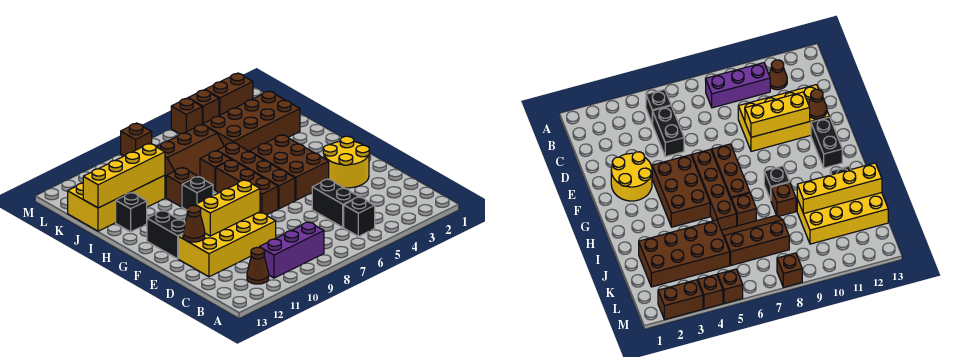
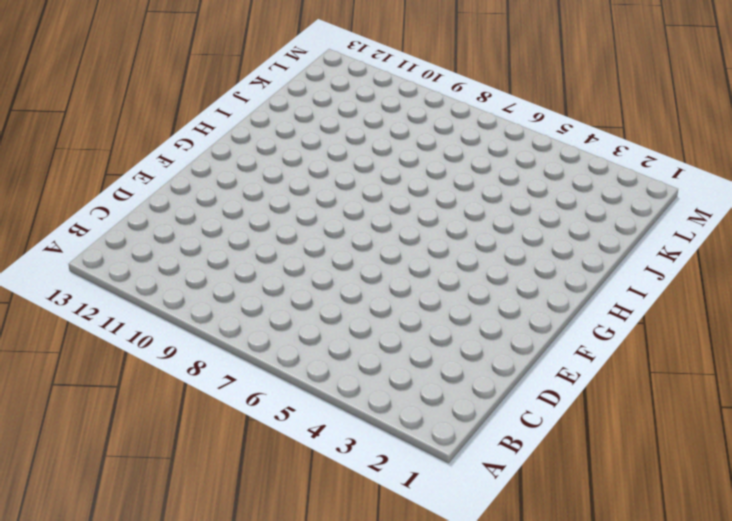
none -> black 1x1 brick [344,197,375,236]
none -> purple 1x3 brick [259,222,324,278]
none -> brown 1x1 cone [247,247,269,284]

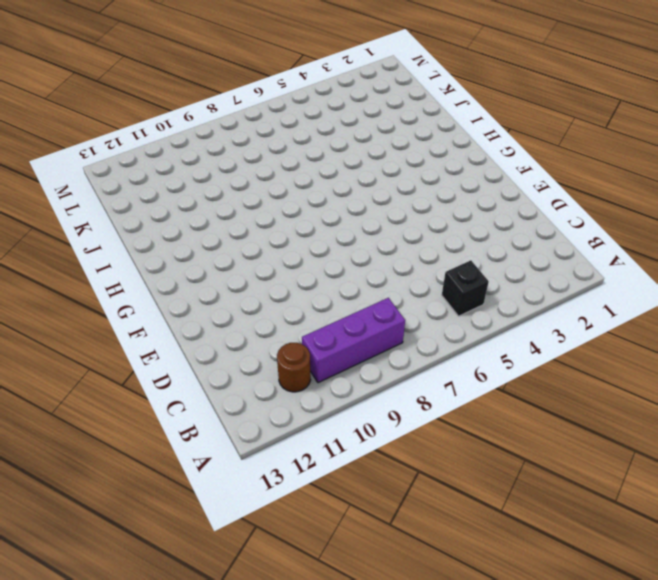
brown 1x1 round brick [277,343,311,392] -> brown 1x1 cone [247,247,269,284]
none -> black 1x2 brick [312,179,359,227]
none -> yellow 2x4 brick [178,212,276,277]
none -> yellow 2x2 round brick [323,136,369,188]

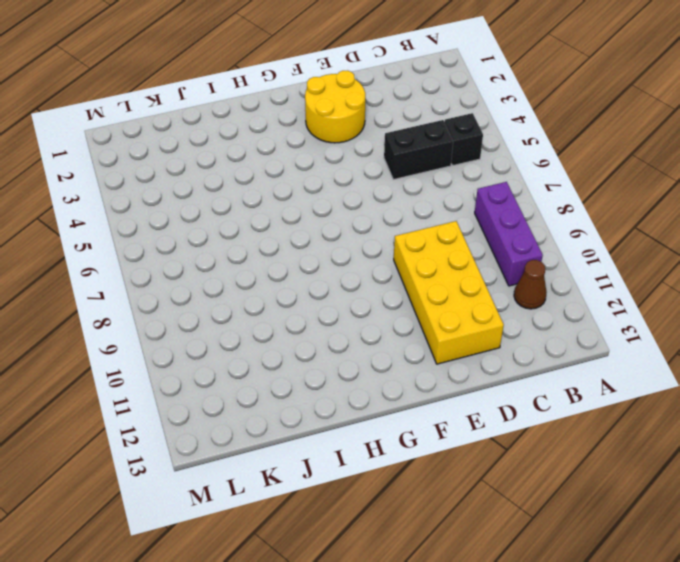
none -> brown 2x3 brick [250,135,329,200]
none -> brown 1x4 brick [217,143,295,209]
none -> brown 1x3 brick [216,160,278,215]

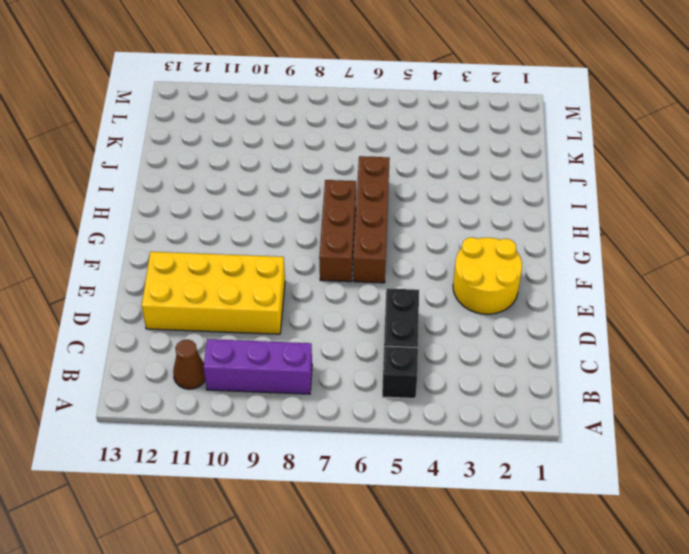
none -> brown 2x3 brick [250,135,329,200]
none -> black 1x2 brick [147,211,185,259]
none -> black 1x1 brick [182,176,213,210]

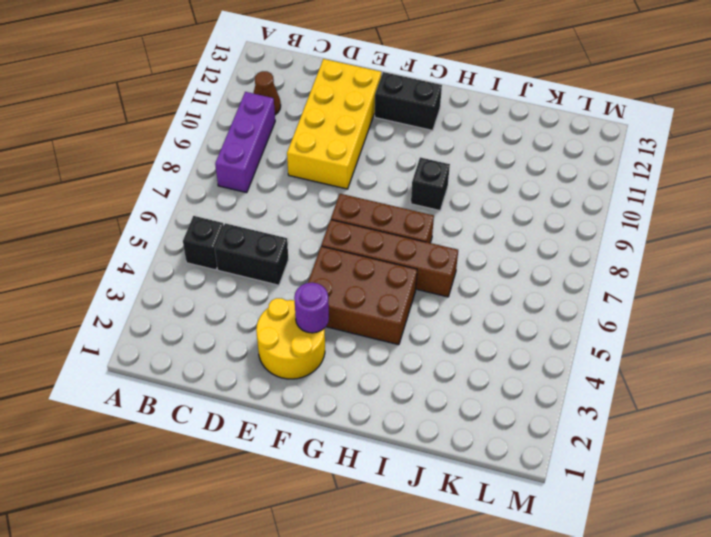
purple 1x1 round brick [294,283,329,333] -> none
none -> brown 1x1 brick [200,151,231,190]
none -> brown 1x1 brick [166,168,197,207]
none -> black 1x1 brick [116,193,147,232]

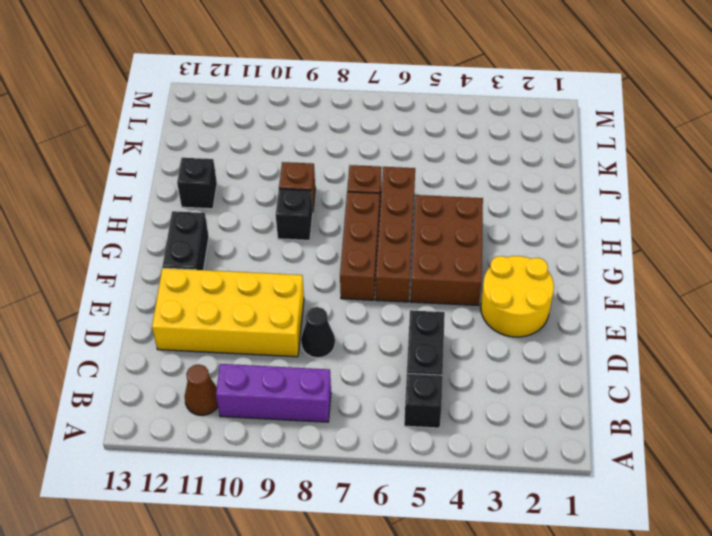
black 1x1 cone [301,307,335,358] -> none
none -> brown 2x4 brick [202,91,300,152]
none -> brown 2x3 slope [157,124,224,180]
none -> yellow 2x4 brick [68,175,165,231]

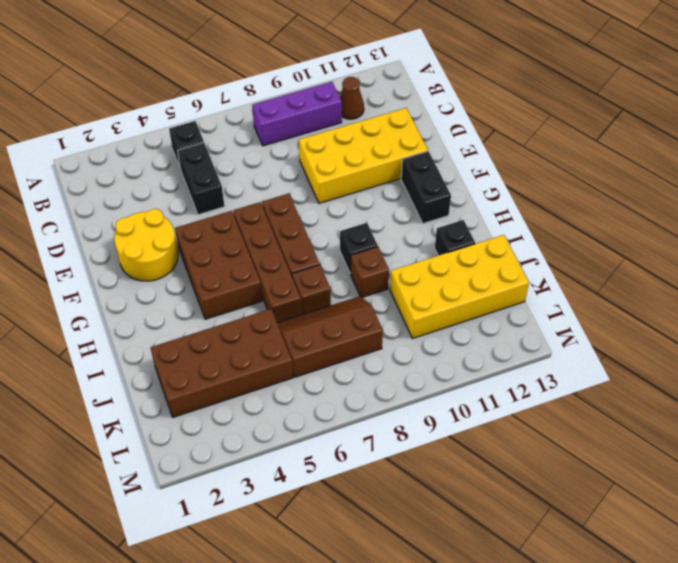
none -> brown 1x2 brick [205,73,253,116]
none -> brown 1x1 brick [188,90,219,124]
none -> brown 1x1 brick [171,98,202,134]

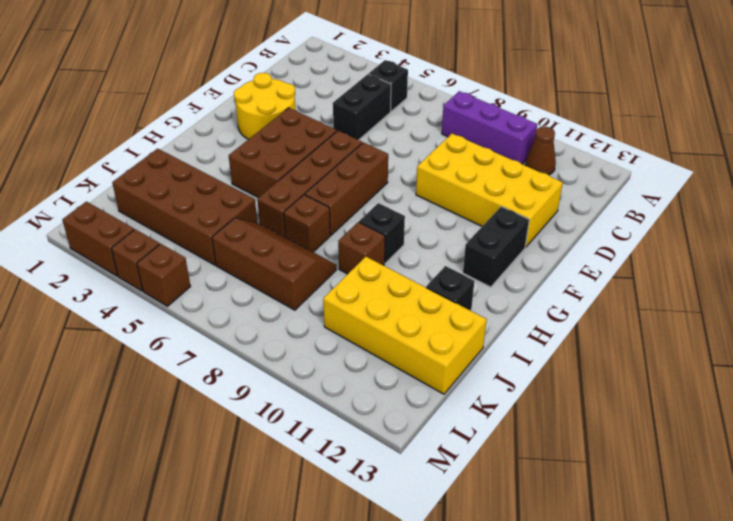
none -> brown 1x1 brick [121,123,152,156]
none -> yellow 1x3 brick [195,180,260,236]
none -> brown 1x1 cone [183,205,205,242]

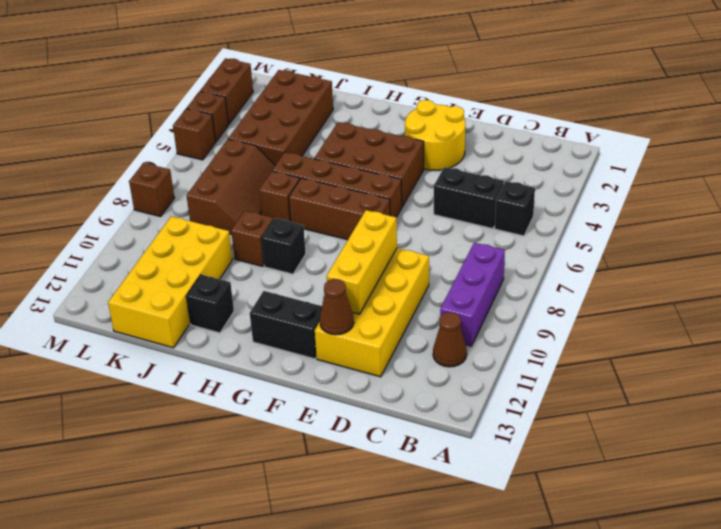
none -> yellow 1x4 brick [83,144,165,208]

